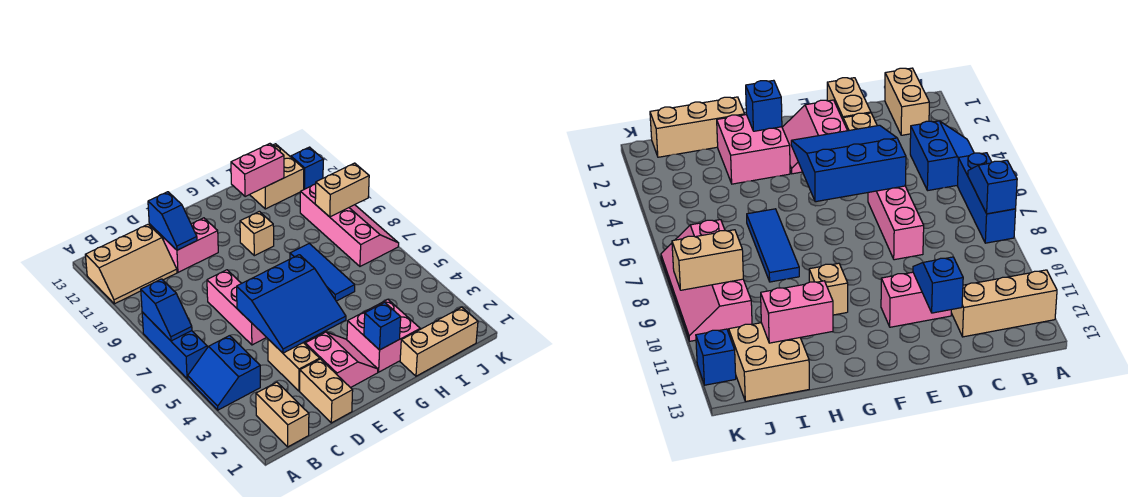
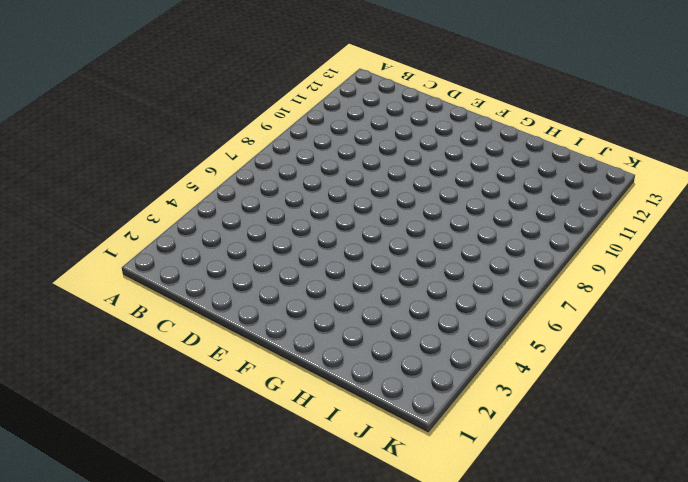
none -> blue 2x2 slope [188,336,260,410]
none -> blue 1x3 brick [142,312,207,379]
none -> tan 2x3 slope [85,224,177,304]

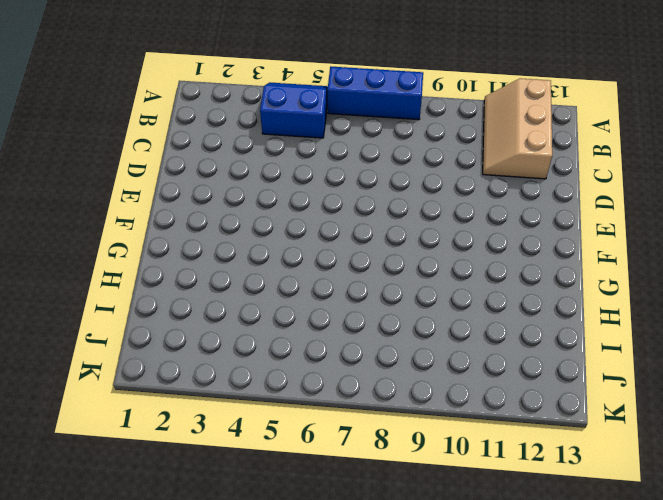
none -> tan 1x2 brick [256,382,309,447]
none -> tan 1x2 brick [300,359,353,423]
none -> tan 1x2 brick [268,339,320,391]

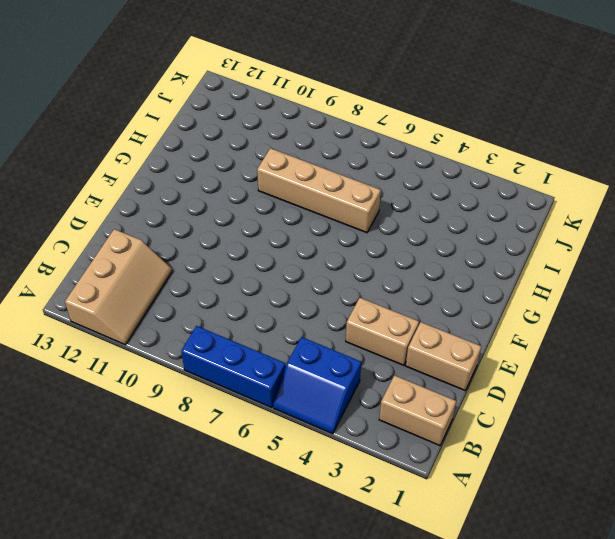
tan 1x4 brick [257,148,381,233] -> blue 1x3 tile [290,244,355,301]
none -> pink 1x3 brick [207,270,267,345]
none -> pink 1x2 brick [163,218,218,272]
none -> pink 2x2 slope [305,332,378,388]

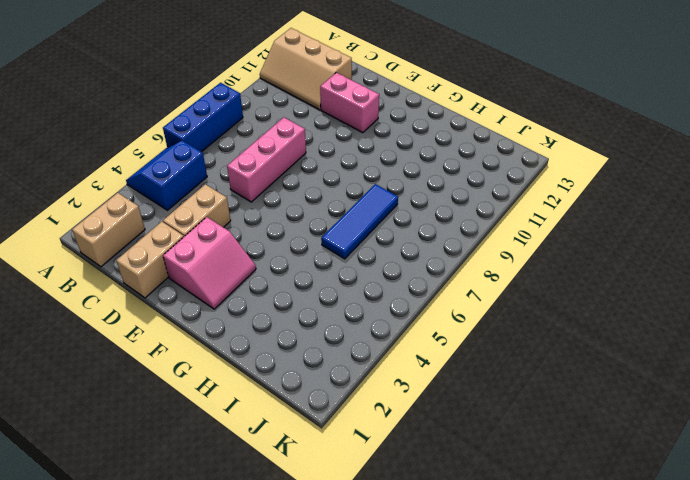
none -> pink 2x2 brick [347,299,420,372]
none -> tan 1x1 brick [240,211,274,256]
none -> tan 1x3 brick [400,307,478,376]

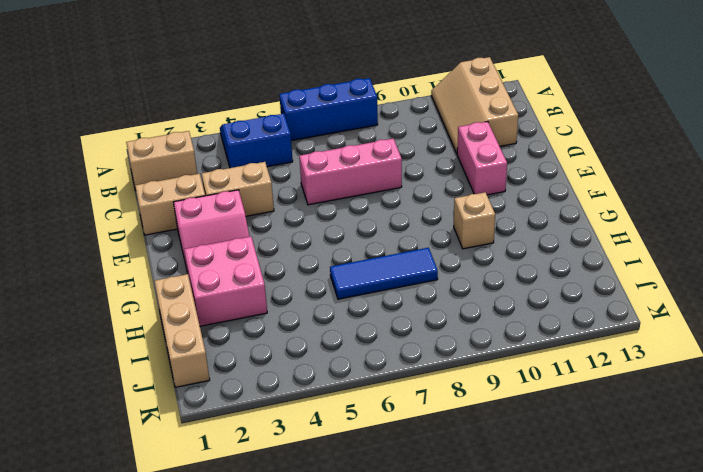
none -> tan 2x2 brick [250,144,304,209]
none -> pink 2x4 slope [300,184,399,266]
none -> blue 1x1 brick [291,147,323,189]

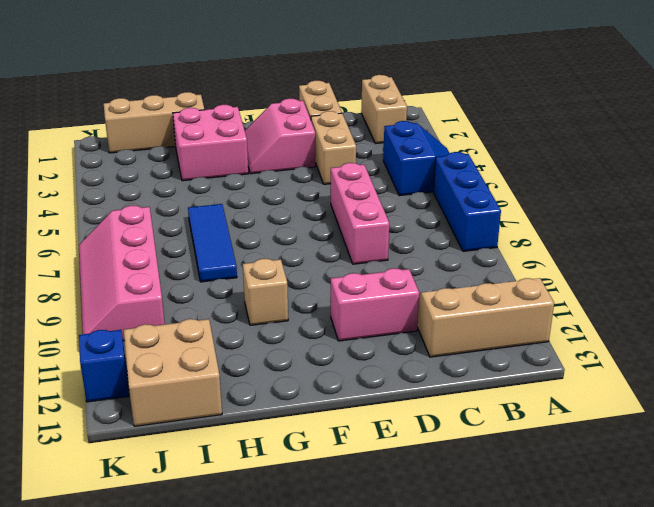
none -> blue 1x2 slope [141,279,192,341]
none -> blue 3x3 slope [237,255,346,353]
none -> blue 1x2 slope [148,192,197,250]

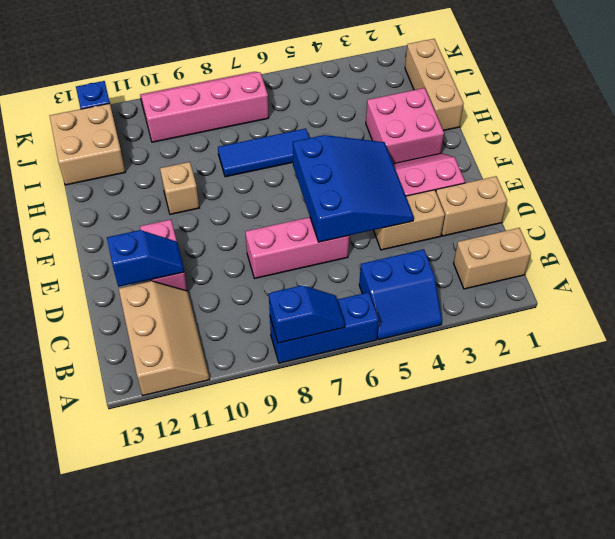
none -> blue 1x1 brick [364,302,401,350]
none -> pink 1x2 brick [231,144,284,197]
none -> tan 1x2 brick [315,163,369,217]

